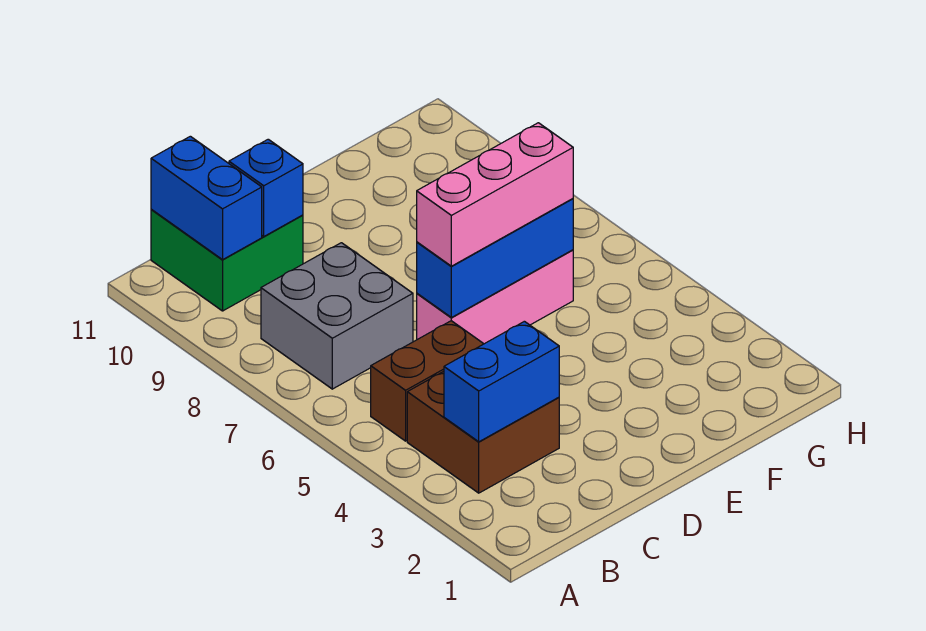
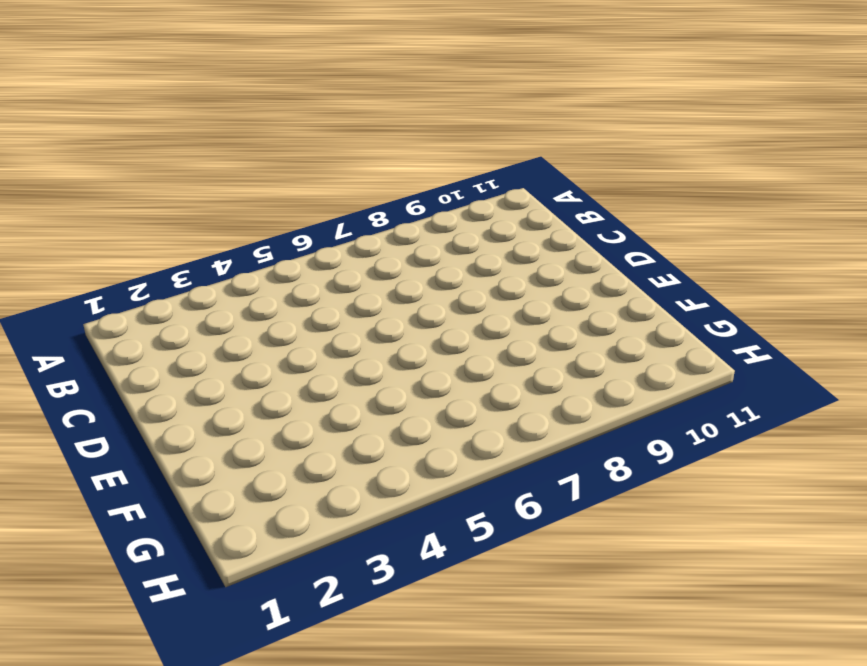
none -> brown 2x2 brick [407,371,559,493]
none -> brown 1x2 brick [371,321,483,441]

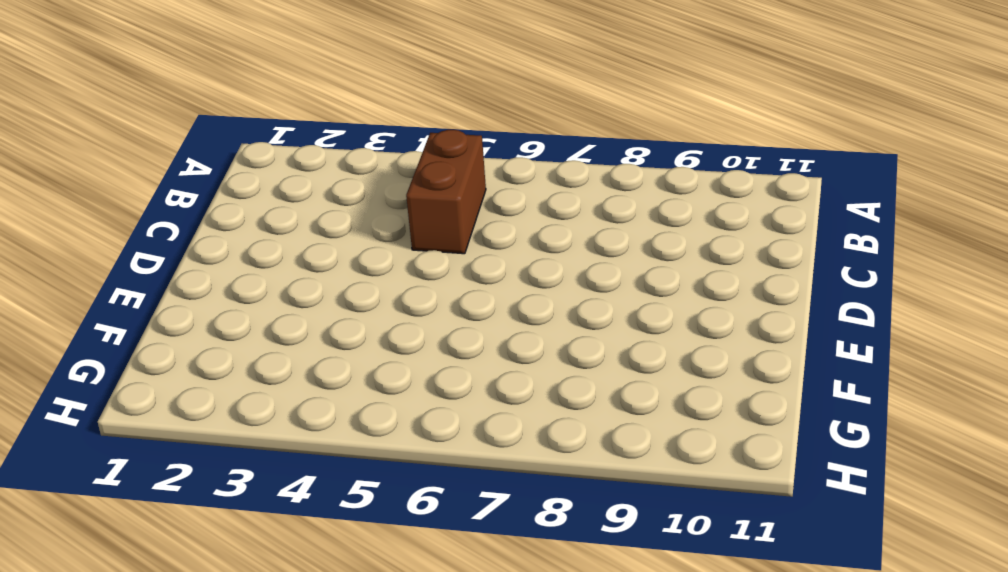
none -> brown 2x2 brick [407,371,559,493]
none -> grey 2x2 brick [261,243,413,389]

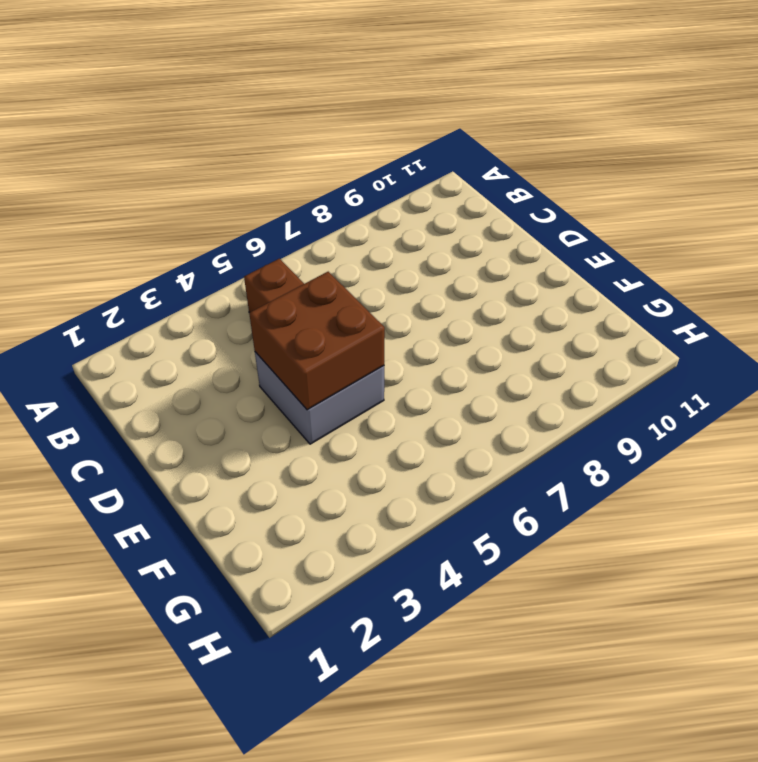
grey 2x2 brick [255,352,384,444] -> grey 2x2 brick moved to [261,243,413,389]
brown 2x2 brick [249,272,385,410] -> brown 2x2 brick moved to [407,371,559,493]
none -> green 2x2 brick [151,209,303,311]
none -> pink 1x3 brick [417,250,573,344]

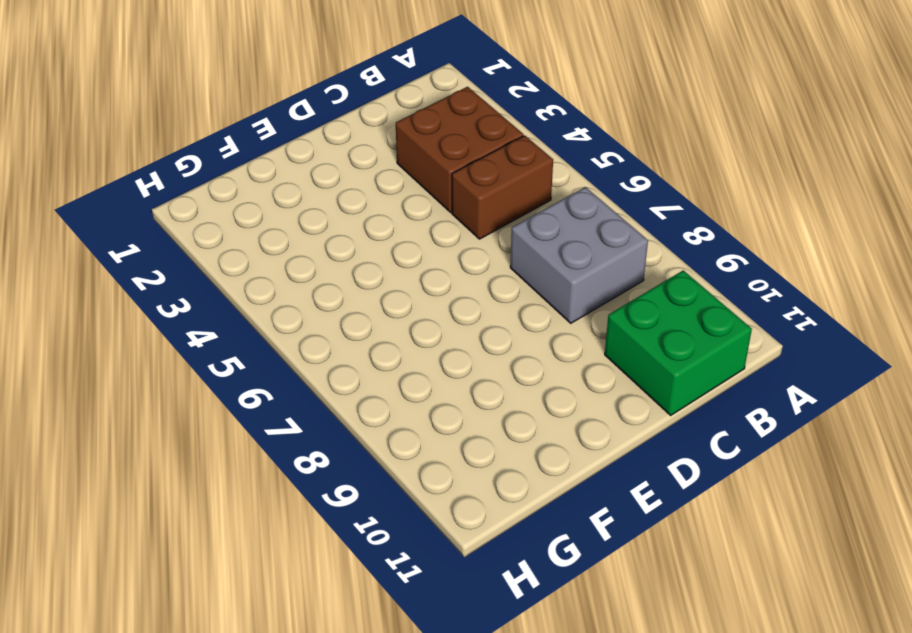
none -> pink 1x3 brick [417,250,573,344]
none -> blue 1x2 brick [444,321,559,442]

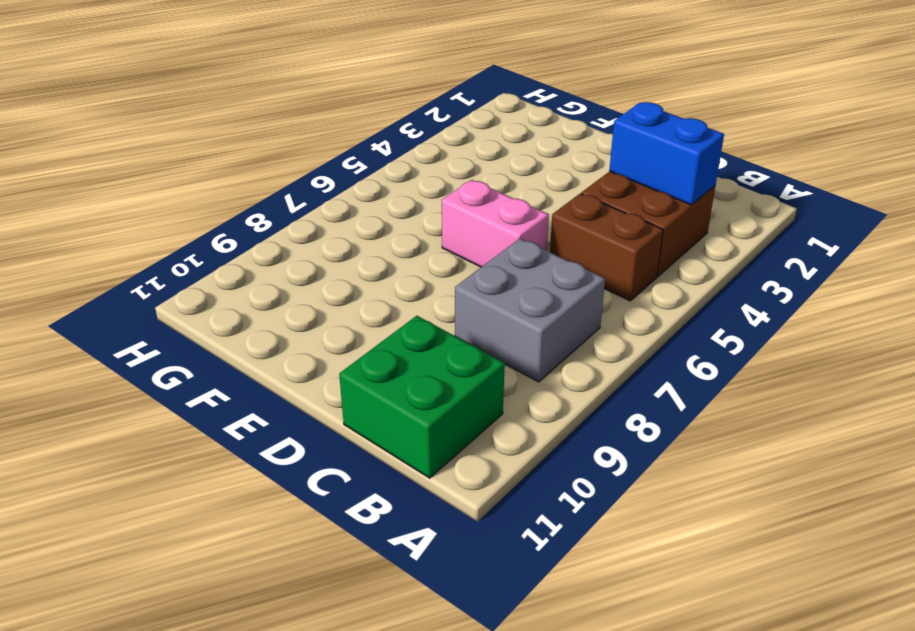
pink 1x2 brick [442,180,549,267] -> pink 1x3 brick [417,250,573,344]
none -> blue 1x2 brick [151,136,262,260]
none -> blue 1x1 brick [229,139,303,236]

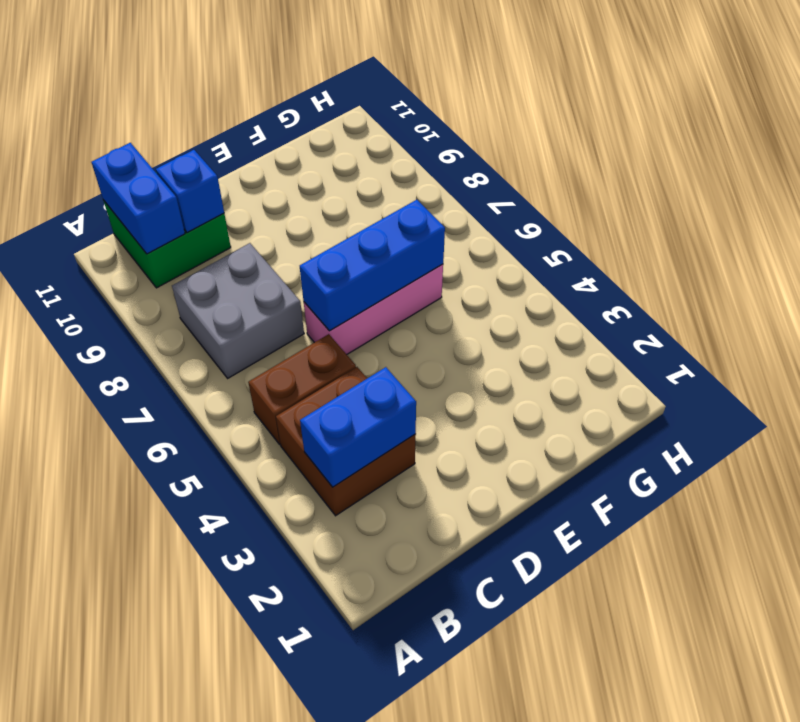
none -> pink 1x3 brick [417,123,573,266]

